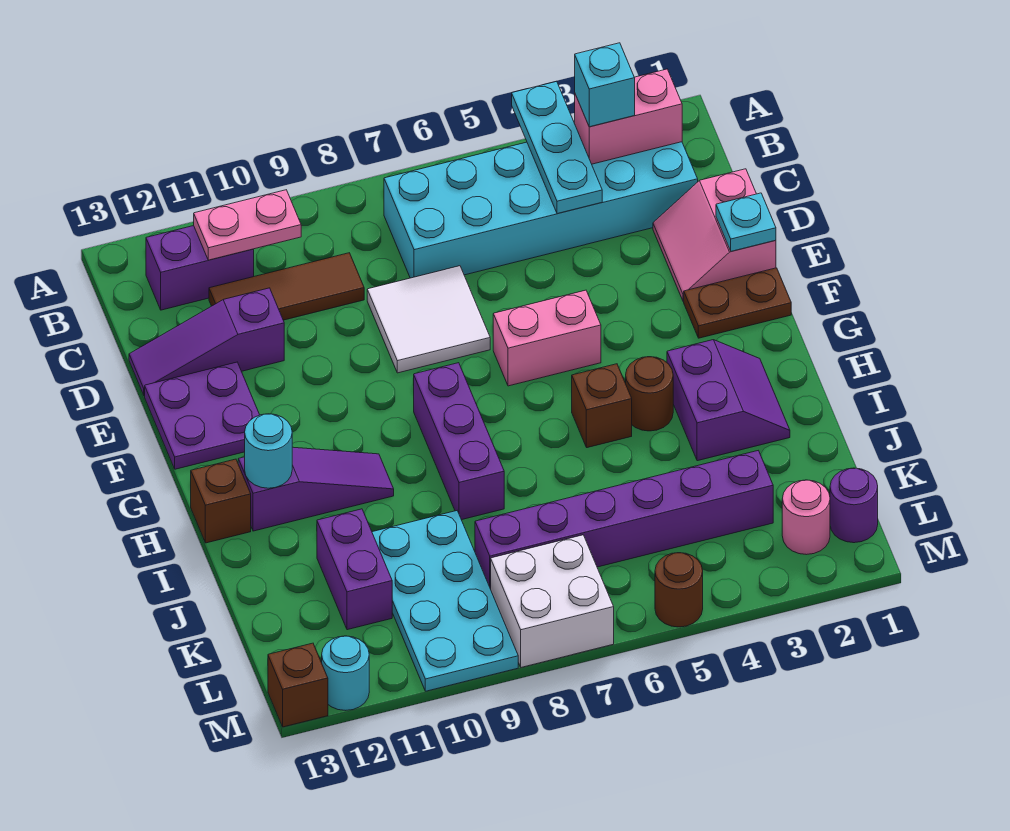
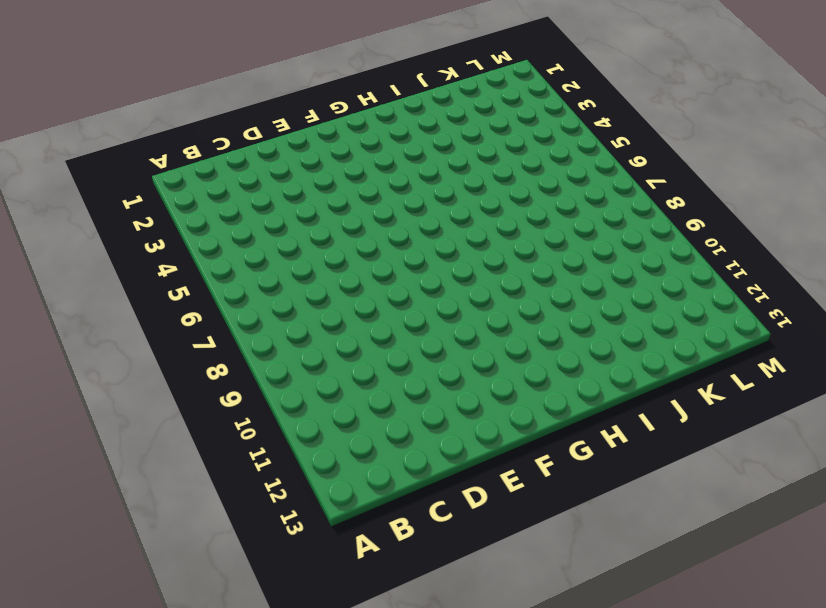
none -> cyan 2x6 brick [384,142,698,278]
none -> purple 1x2 brick [146,226,254,310]
none -> brown 1x3 tile [209,253,364,320]
none -> pink 2x2 slope [653,169,776,301]

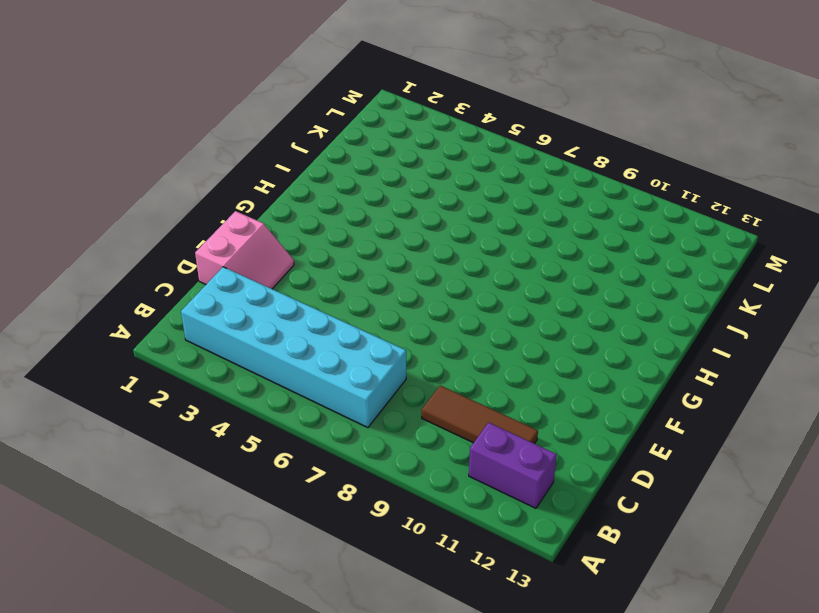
none -> white 2x2 tile [367,266,490,373]
none -> purple 1x3 slope [129,288,284,396]
none -> purple 2x2 plate [145,362,259,469]
none -> brown 1x2 plate [684,268,791,338]

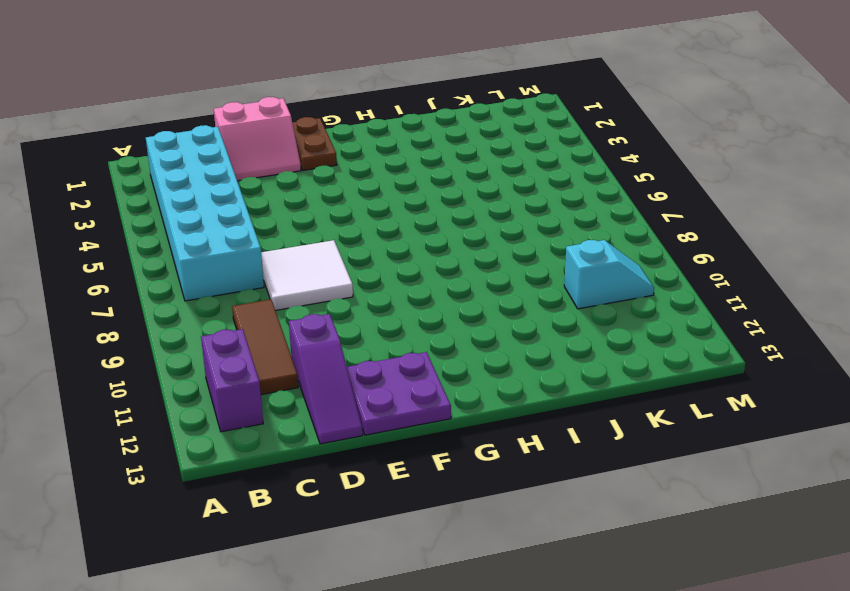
cyan 1x2 slope [564,240,654,309] -> cyan 2x4 plate [372,511,518,691]
none -> pink 1x2 brick [493,290,601,386]
none -> purple 1x3 brick [413,363,504,520]
none -> purple 2x2 slope [667,340,790,461]
none -> brown 1x1 round brick [626,357,673,431]

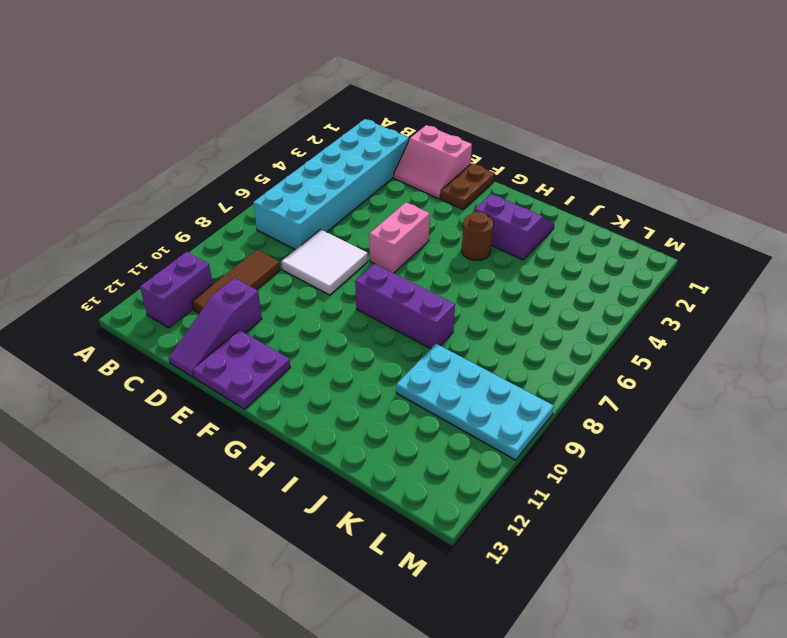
none -> brown 1x1 brick [572,364,632,448]
none -> purple 1x3 slope [238,447,394,531]
none -> brown 1x1 brick [191,459,251,543]
none -> purple 1x2 brick [317,509,392,630]

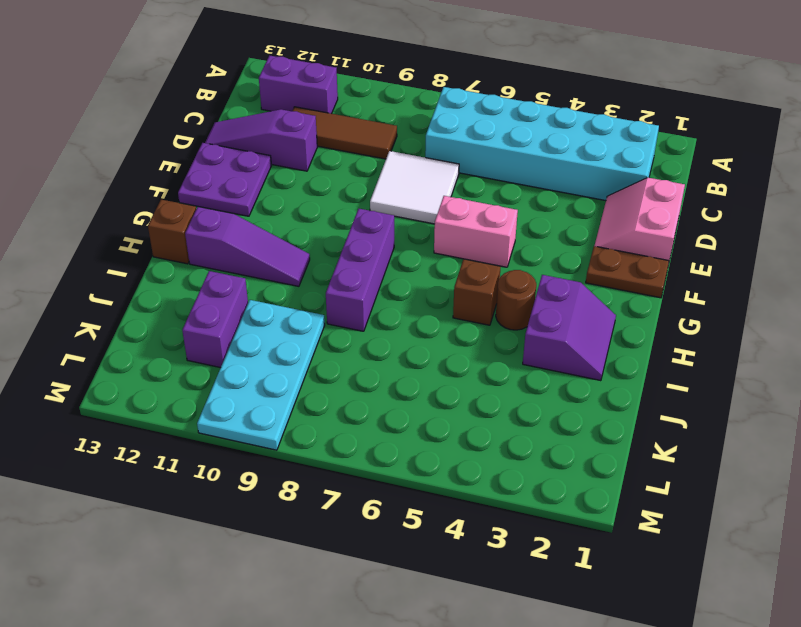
none -> purple 1x6 brick [475,451,773,589]
none -> purple 1x1 round brick [830,468,878,543]
none -> pink 1x1 round brick [782,480,830,555]
none -> white 2x2 brick [491,535,614,667]

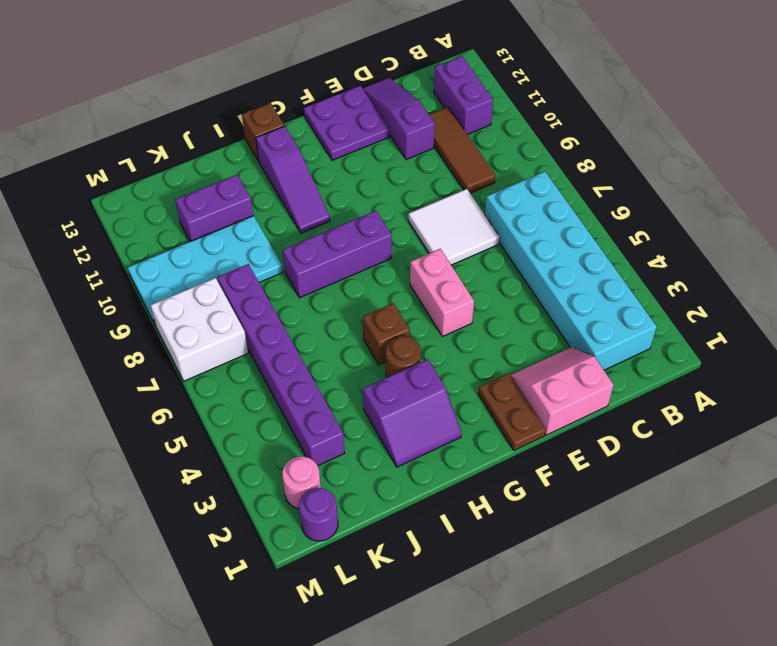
none -> brown 1x1 round brick [655,553,703,627]
none -> cyan 1x1 round brick [322,636,369,710]
none -> brown 1x1 brick [268,643,328,727]
none -> cyan 1x3 plate [512,81,602,214]

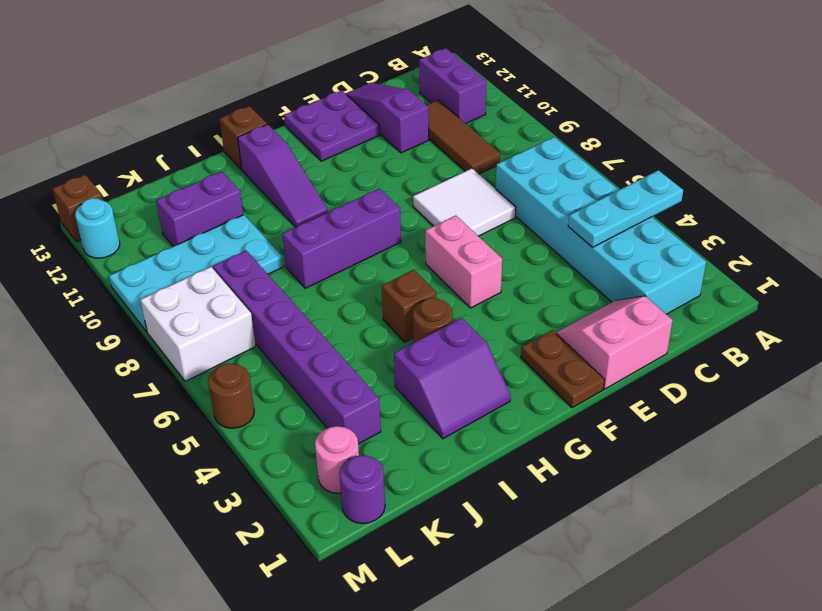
none -> pink 1x2 brick [575,69,682,164]
none -> pink 1x2 plate [194,190,301,260]
none -> cyan 1x1 plate [716,193,776,251]
none -> cyan 1x1 round brick [245,414,292,488]

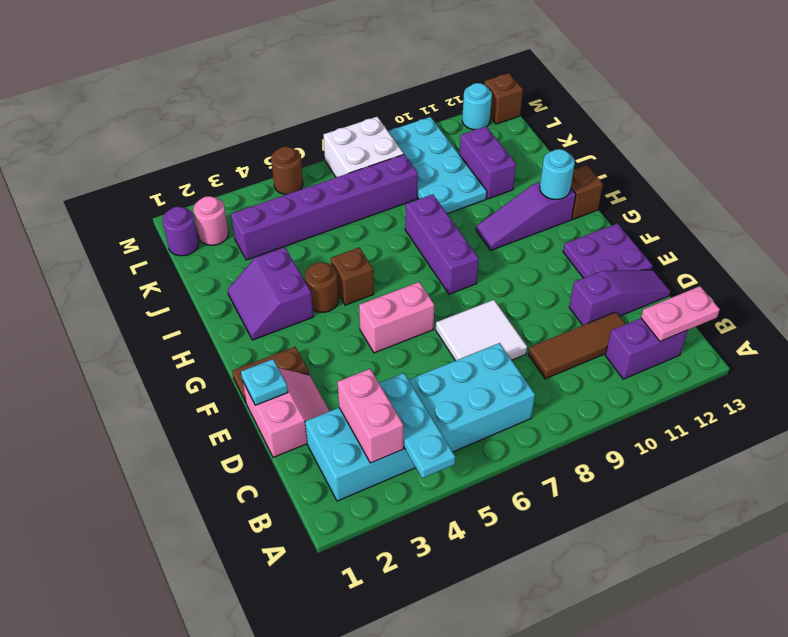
pink 1x2 brick [338,369,403,463] -> pink 1x2 brick turned to [575,69,682,164]
pink 1x2 plate [641,286,720,341] -> pink 1x2 plate moved to [194,190,301,260]
none -> cyan 1x1 brick [575,43,635,127]

